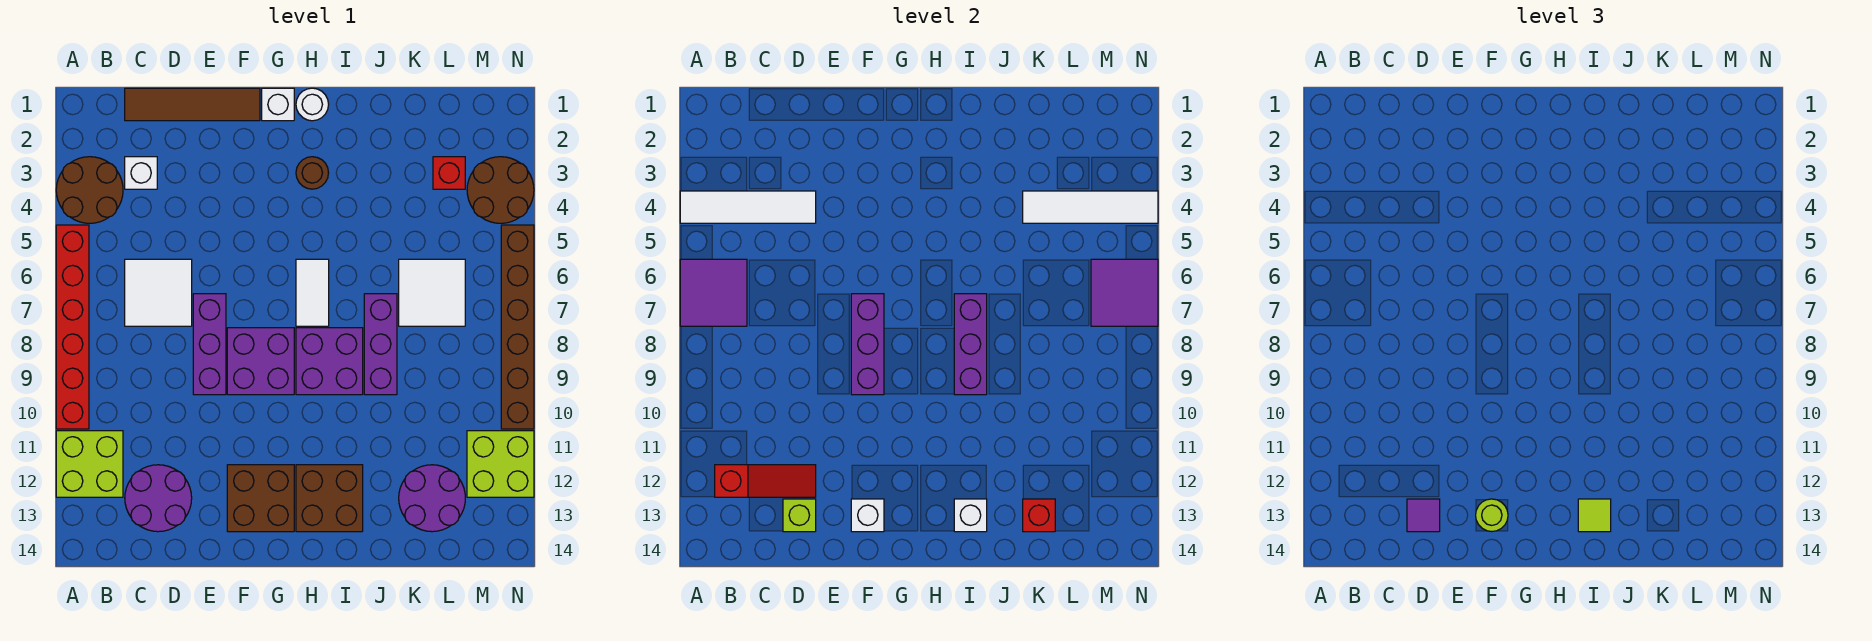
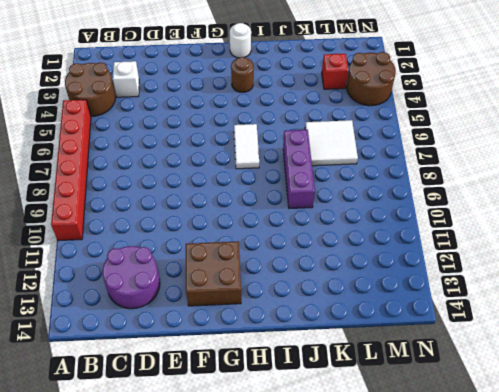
none -> lime 2x2 brick [56,431,123,497]
none -> brown 1x4 tile [125,88,260,121]
none -> white 2x2 tile [125,259,192,326]
none -> purple 1x3 brick [193,294,226,395]

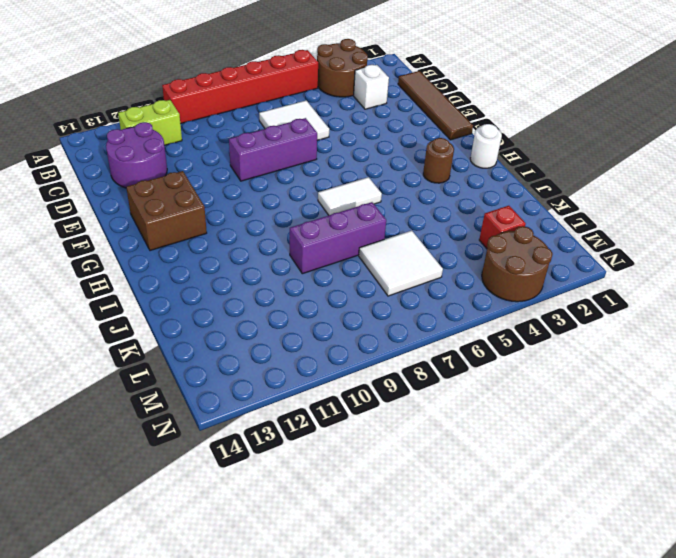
lime 1x2 brick [118,100,182,145] -> lime 2x2 brick [56,431,123,497]
none -> purple 2x2 brick [227,328,294,395]
none -> white 1x1 brick [262,88,294,121]
none -> purple 2x2 brick [296,328,363,395]
none -> brown 2x2 brick [296,465,363,532]

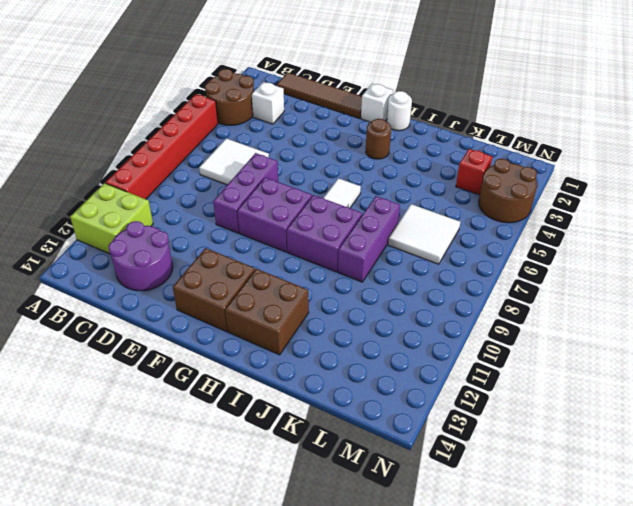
none -> purple 2x2 round brick [399,465,465,532]
none -> lime 2x2 brick [467,431,534,497]
none -> brown 1x6 brick [501,225,534,429]
none -> white 1x4 tile [680,191,816,223]

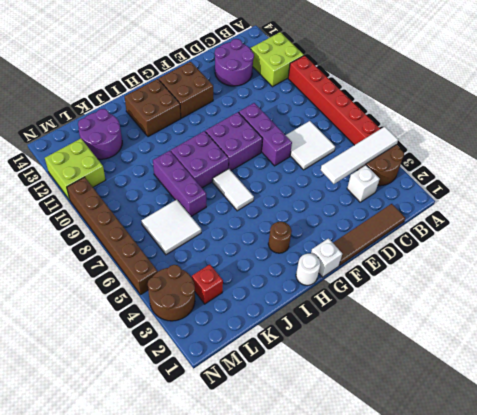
none -> purple 2x2 tile [680,259,747,326]
none -> red 1x3 slope [715,465,816,497]
none -> lime 1x1 brick [783,499,816,532]
none -> purple 1x3 brick [851,294,884,395]

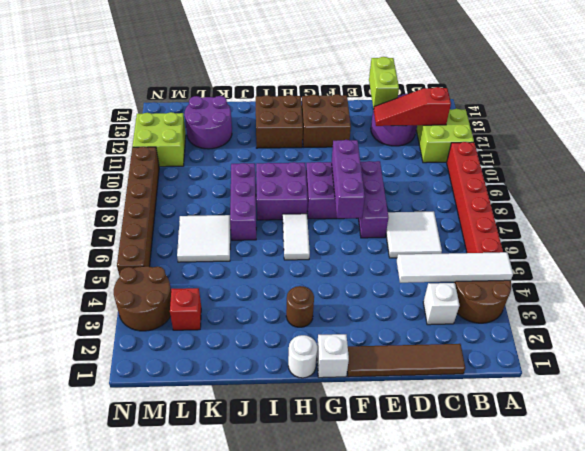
lime 1x2 brick [369,57,399,109] -> lime 1x1 brick [783,499,816,532]
none -> purple 2x2 tile [680,259,747,326]
none -> white 1x1 brick [851,499,884,532]
none -> purple 1x3 brick [954,294,987,395]
none -> white 1x1 brick [954,499,987,532]

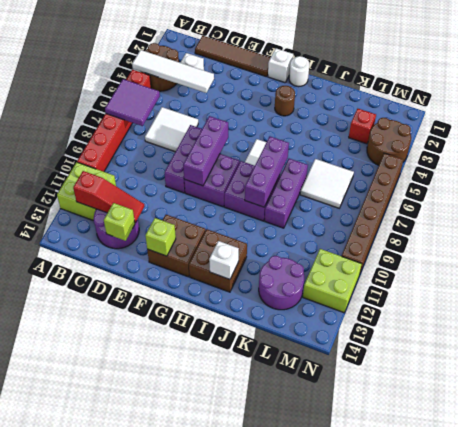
lime 1x1 brick [145,218,176,256] -> white 1x1 brick [851,499,884,532]
none -> white 1x4 tile [1023,191,1158,223]
none -> red 1x1 brick [1023,499,1055,532]
none -> purple 2x2 tile [1091,259,1158,326]
none -> purple 1x1 tile [1407,499,1440,532]

